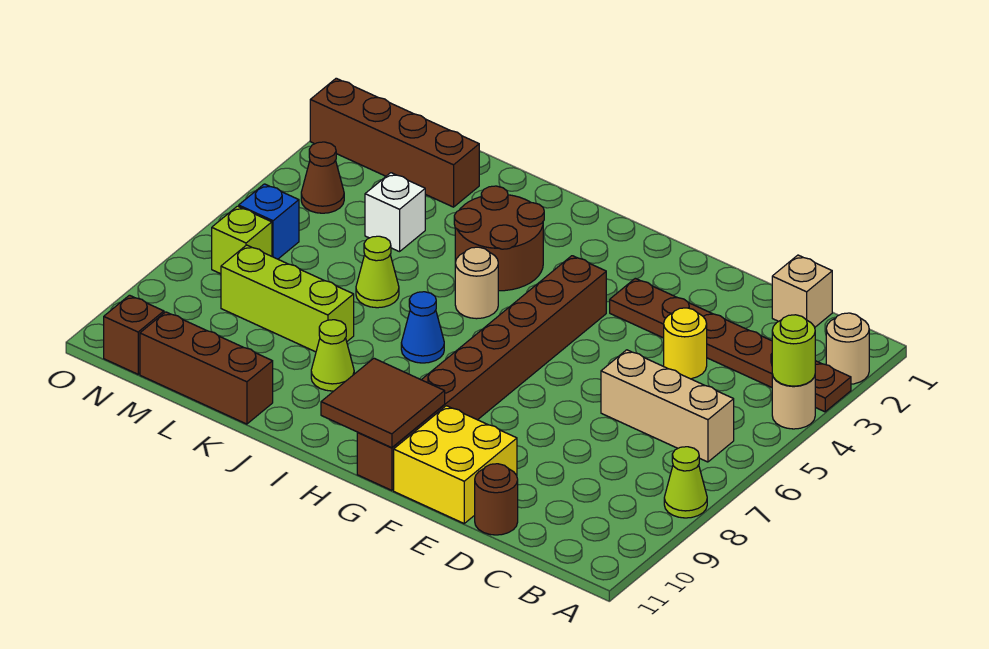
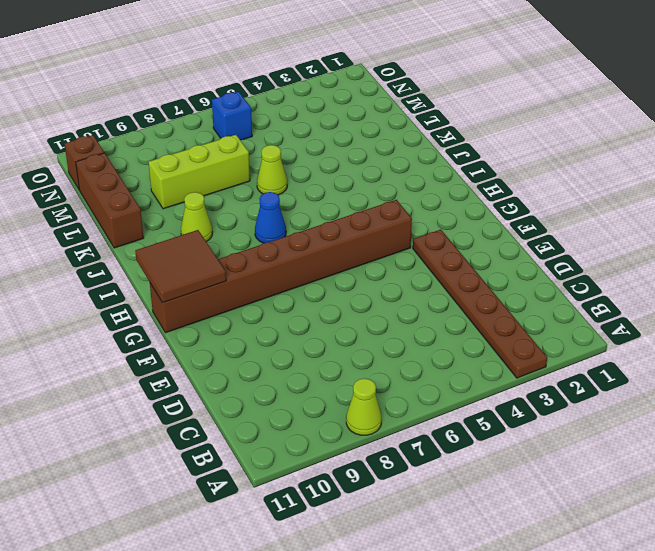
lime 1x3 brick [149,135,250,209] -> lime 1x3 brick turned to [221,245,354,352]
none -> tan 1x1 round brick [826,313,869,384]
none -> tan 1x1 round brick [772,374,815,429]
none -> tan 1x3 brick [601,350,734,462]

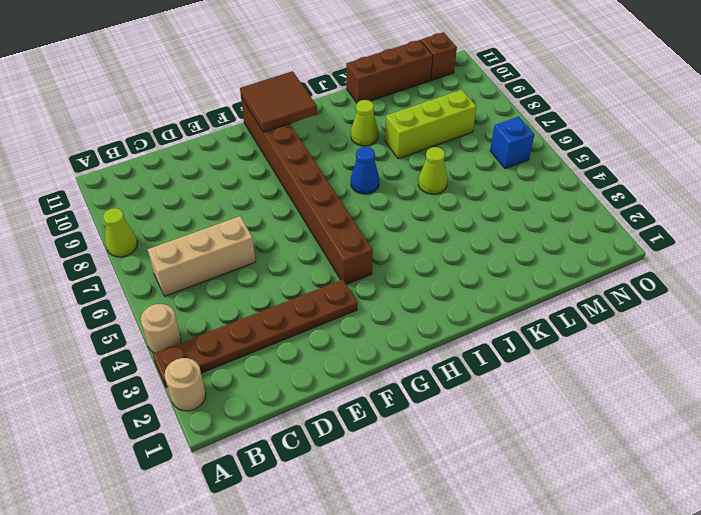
none -> tan 1x1 brick [772,255,832,327]
none -> yellow 1x1 round brick [664,308,707,379]
none -> brown 1x1 round brick [475,464,518,535]

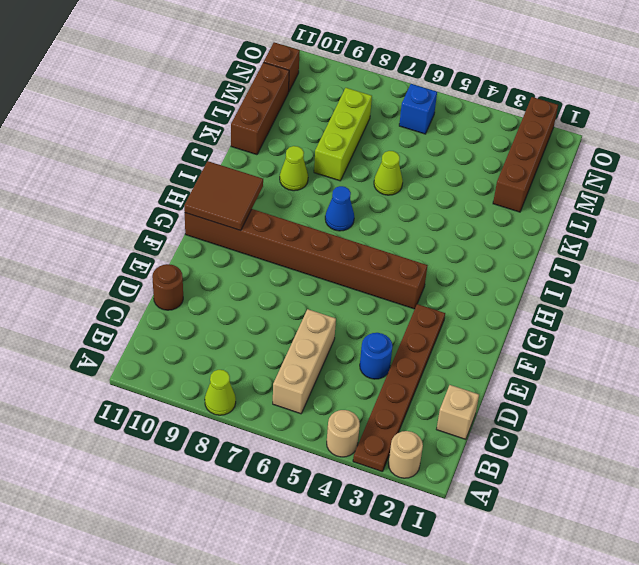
blue 1x1 round brick [360,333,393,379] -> yellow 1x1 round brick [664,308,707,379]
none -> yellow 2x2 brick [394,406,517,523]
none -> brown 2x2 round brick [454,186,544,291]
none -> tan 1x1 round brick [455,247,498,319]

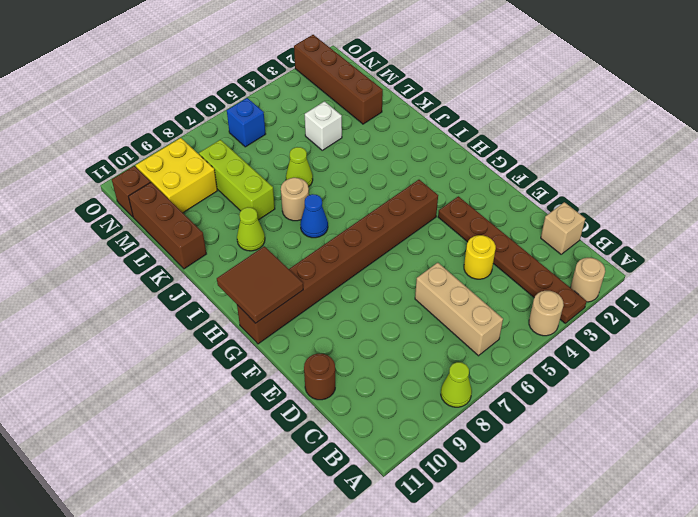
tan 1x1 round brick [281,178,309,221] -> tan 1x1 round brick moved to [455,247,498,319]
yellow 2x2 brick [136,138,217,213] -> yellow 2x2 brick moved to [394,406,517,523]
none -> brown 2x2 round brick [454,186,544,291]
none -> brown 1x1 cone [301,142,344,213]
none -> lime 1x1 brick [212,206,272,274]

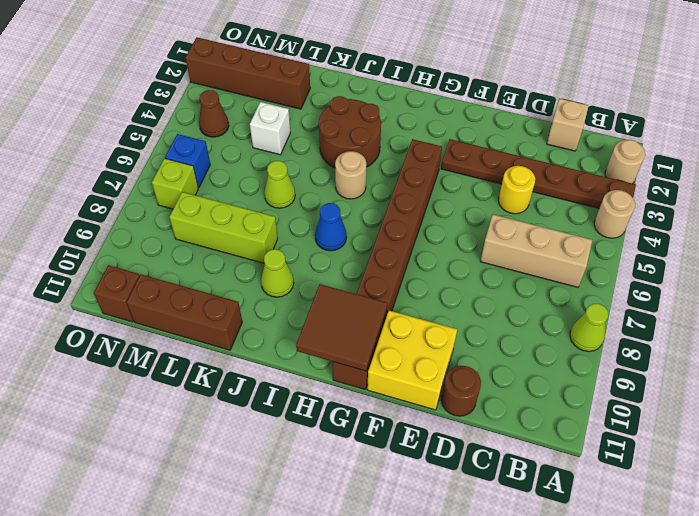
none -> lime 1x1 round brick [772,315,815,386]

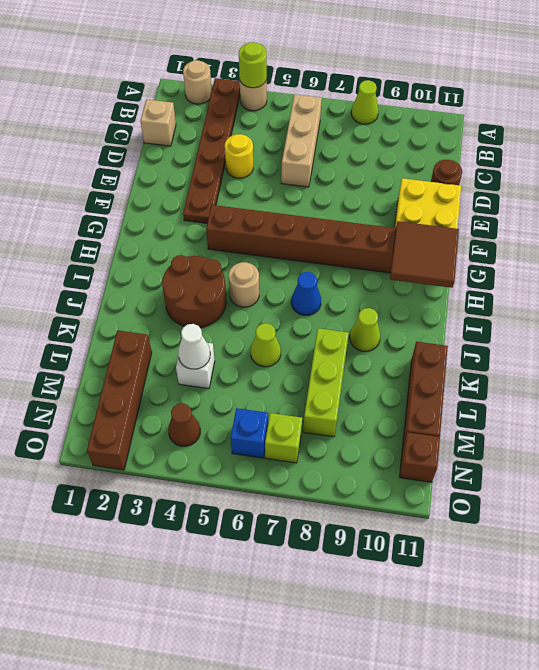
white 1x1 cone [178,324,210,369] -> none

